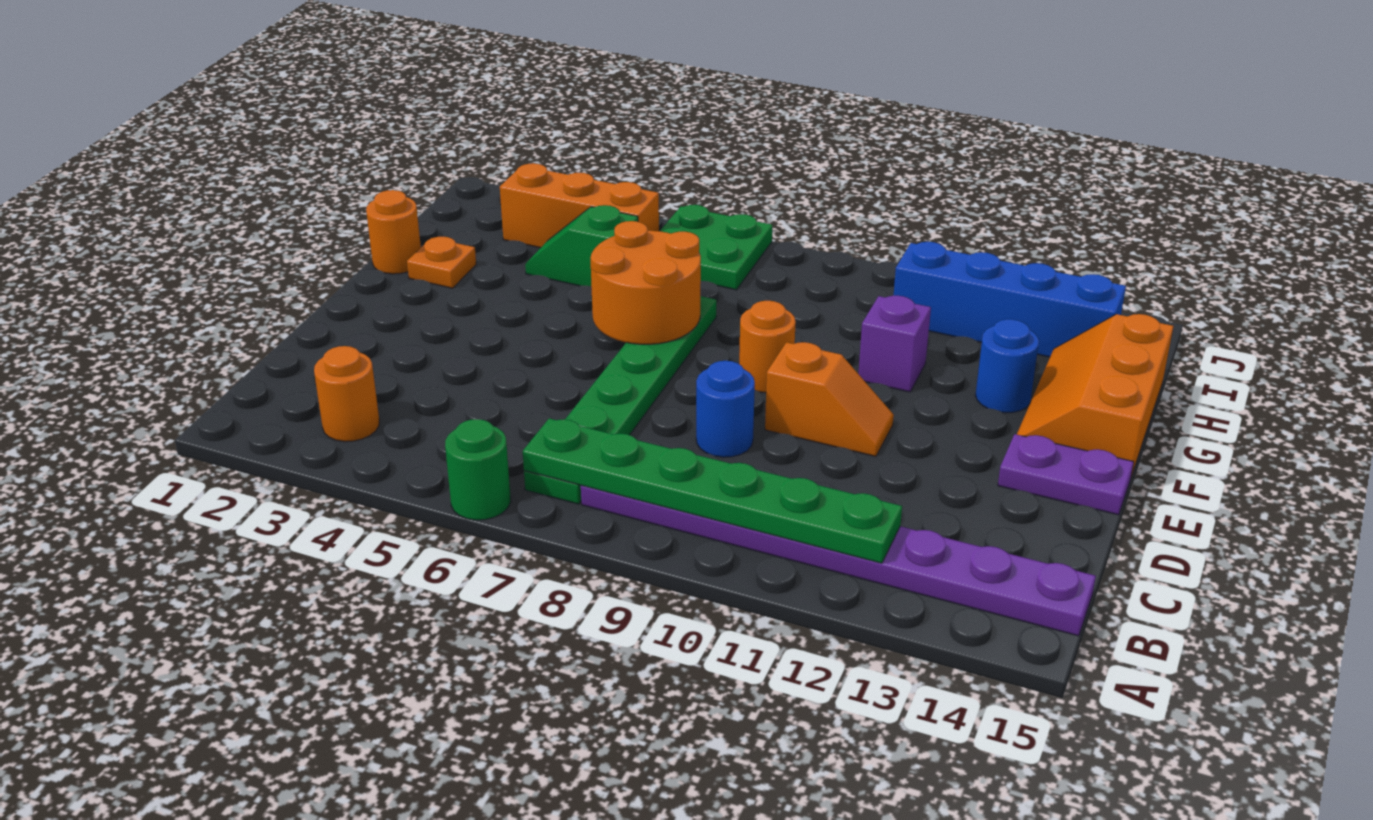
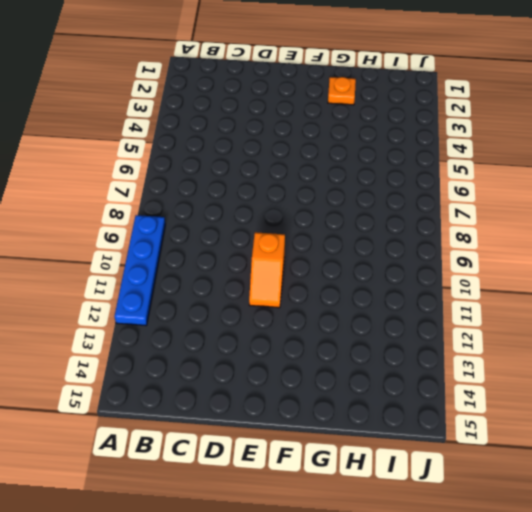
blue 1x4 plate [114,215,165,326] -> none
none -> green 1x1 round brick [445,419,511,520]
none -> orange 1x1 round brick [314,346,379,442]
none -> green 1x6 plate [524,296,716,504]

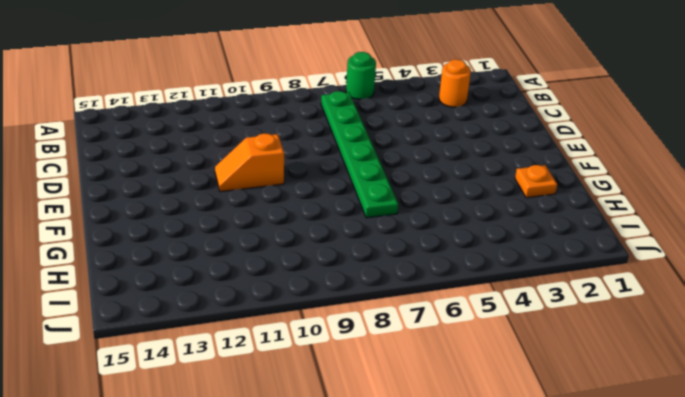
none -> purple 1x8 plate [581,485,1096,636]
none -> blue 1x1 round brick [696,361,755,457]
none -> purple 1x2 plate [998,434,1134,515]

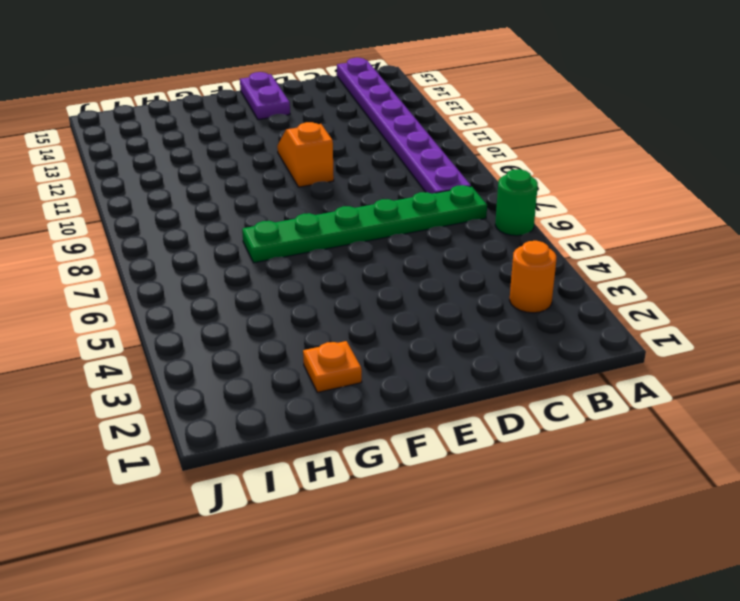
none -> blue 1x1 round brick [696,361,755,457]
none -> orange 1x1 round brick [739,301,796,393]
none -> orange 2x3 slope [1017,314,1173,476]

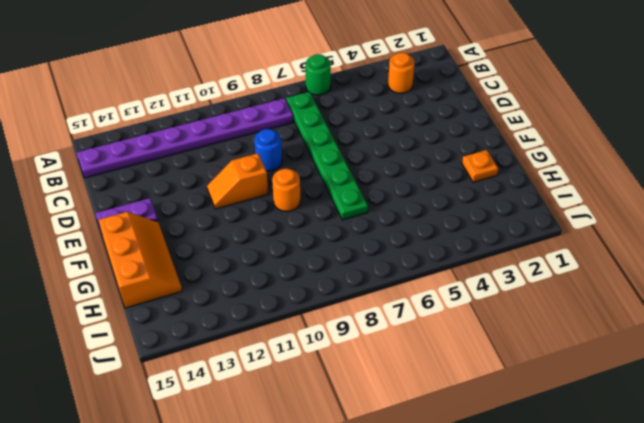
none -> orange 1x1 round brick [366,190,421,274]
none -> purple 1x1 brick [858,296,931,392]
none -> blue 1x1 round brick [975,319,1039,413]

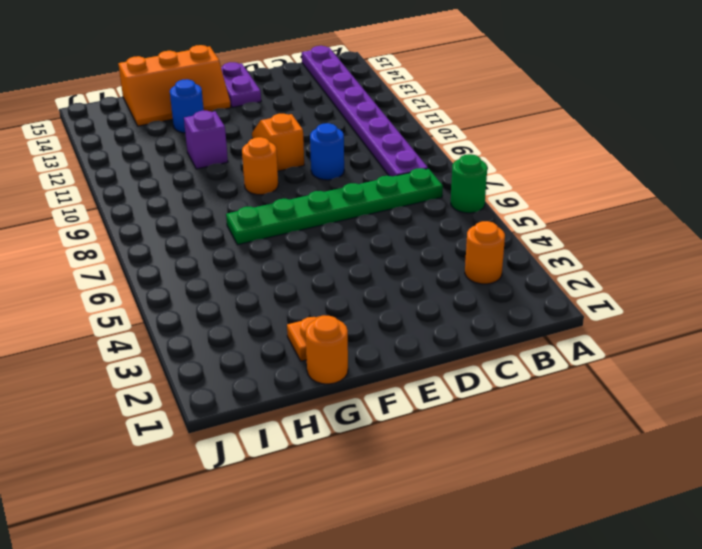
none -> green 1x2 slope [525,205,638,286]
none -> orange 1x3 brick [500,163,659,248]
none -> green 2x2 plate [660,205,773,290]

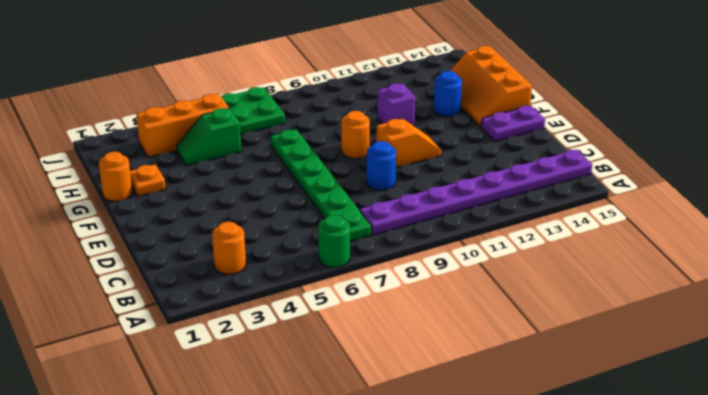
none -> blue 1x4 brick [894,242,1126,357]
none -> green 1x6 plate [523,418,902,563]
none -> orange 2x2 round brick [591,221,701,344]

